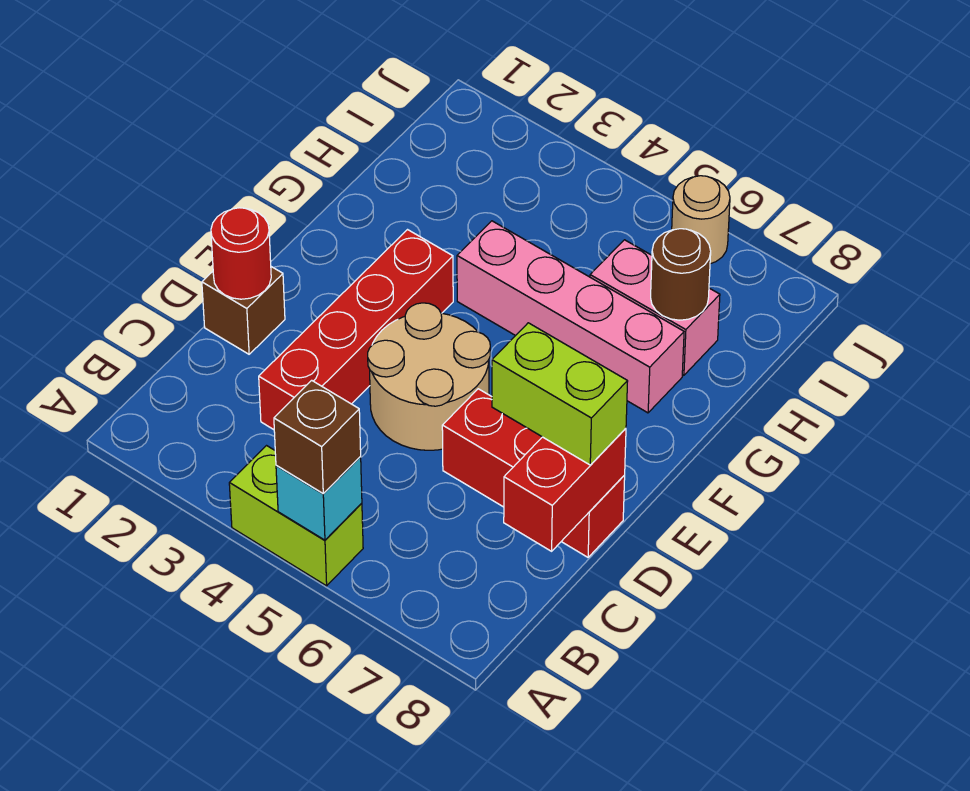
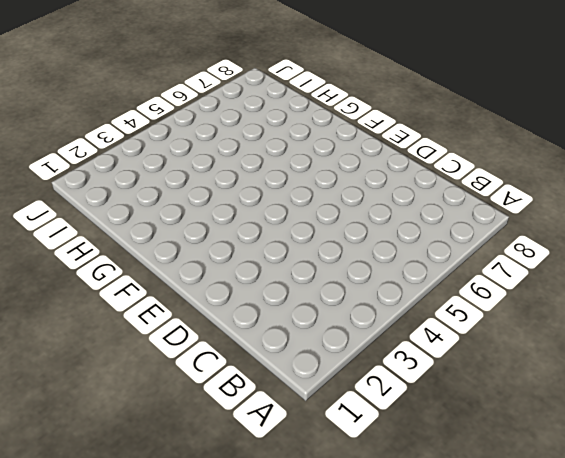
none -> lime 1x2 brick [229,446,363,586]
none -> red 1x4 brick [259,230,453,430]
none -> brown 1x1 brick [202,267,285,354]

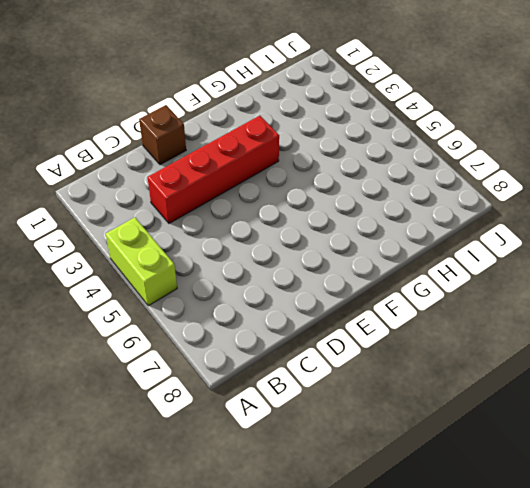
none -> tan 2x2 round brick [368,303,490,450]
none -> red 1x3 brick [442,389,625,557]
none -> pink 1x4 brick [457,221,684,413]

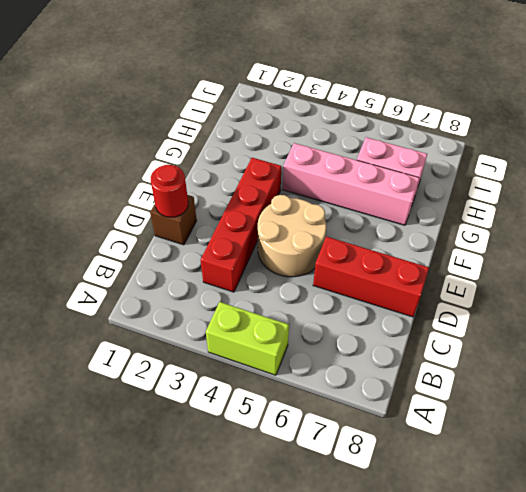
none -> tan 1x1 round brick [672,176,730,264]
none -> cyan 1x1 brick [276,457,362,540]
none -> red 1x2 brick [504,428,626,551]

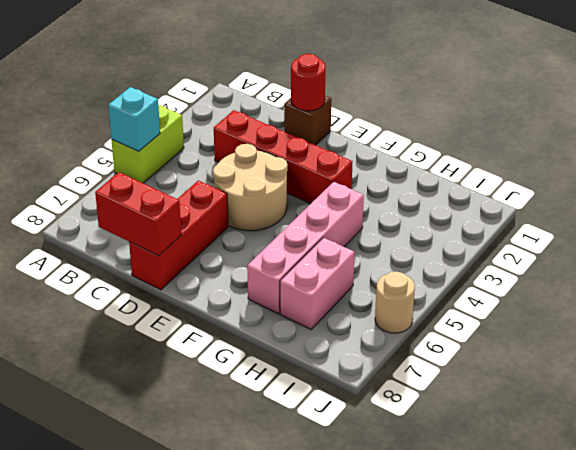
none -> brown 1x1 round brick [651,229,711,320]
none -> brown 1x1 brick [274,380,361,494]
none -> lime 1x2 brick [492,323,628,465]

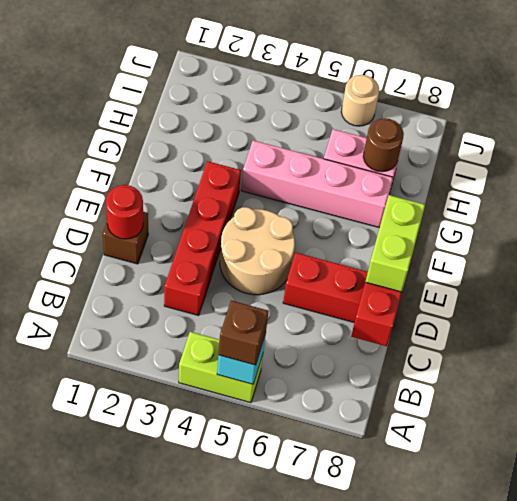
lime 1x2 brick [366,195,425,292] -> lime 1x2 brick turned to [492,323,628,465]

